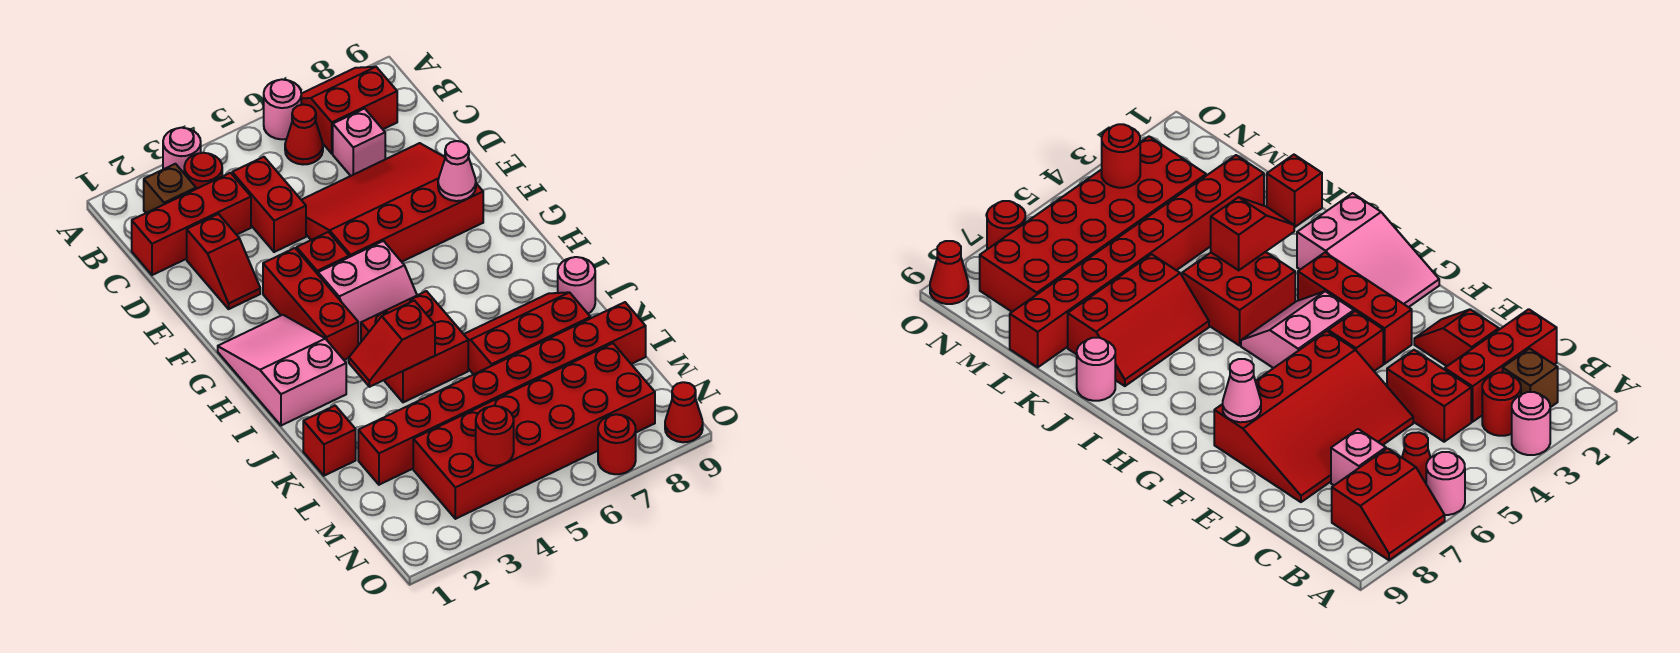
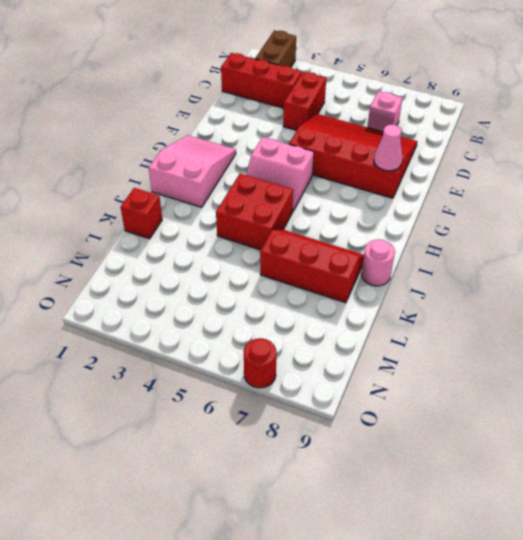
brown 1x2 brick [255,30,296,67] -> brown 1x1 brick [144,164,196,213]
none -> pink 1x1 round brick [163,128,201,173]
none -> pink 1x1 round brick [264,79,301,139]
none -> red 2x2 slope [301,67,397,154]

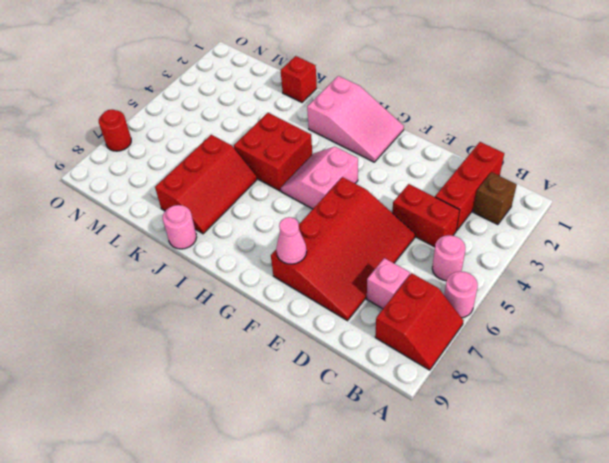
pink 1x1 round brick [432,235,466,281] -> pink 1x1 round brick moved to [163,128,201,173]
none -> red 1x1 round brick [184,153,222,189]
none -> red 1x1 cone [285,105,323,164]
none -> red 1x2 slope [187,214,260,309]

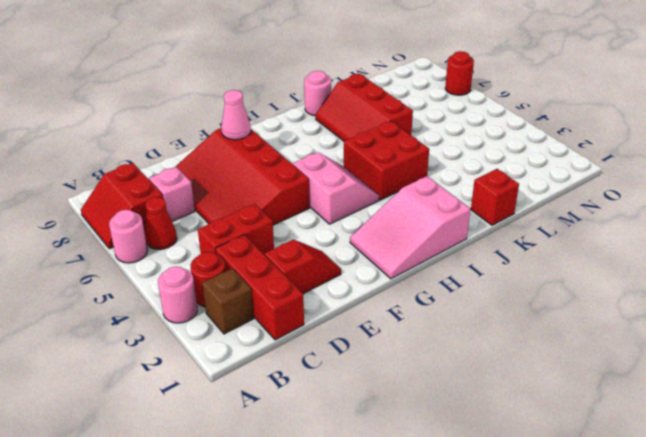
none -> red 1x3 brick [263,248,358,360]
none -> red 1x1 brick [297,232,349,274]
none -> red 1x8 brick [358,302,646,485]

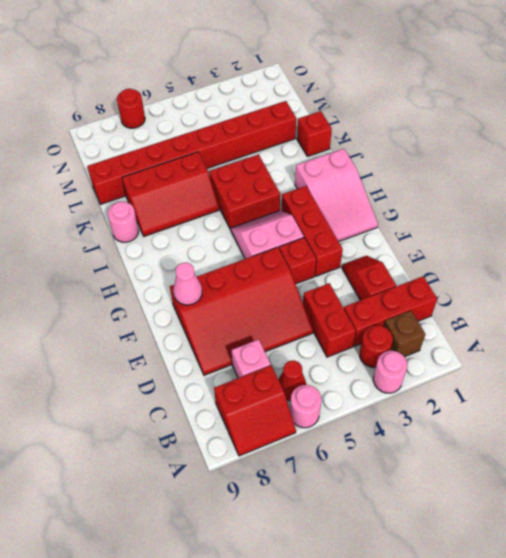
none -> red 2x6 brick [413,343,655,519]
none -> red 1x1 cone [665,382,703,442]
none -> red 1x2 slope [349,301,435,387]

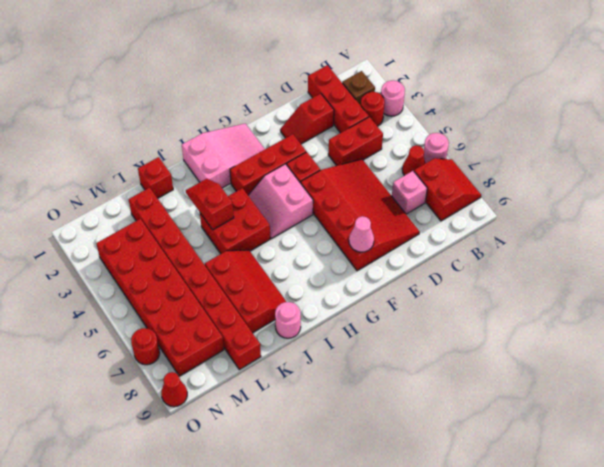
none -> red 1x1 round brick [476,406,514,466]

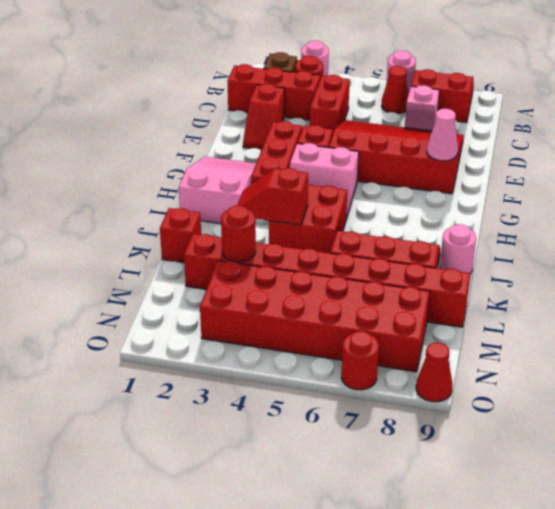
red 1x1 round brick [221,205,256,262] -> red 1x1 round brick moved to [476,406,514,466]

